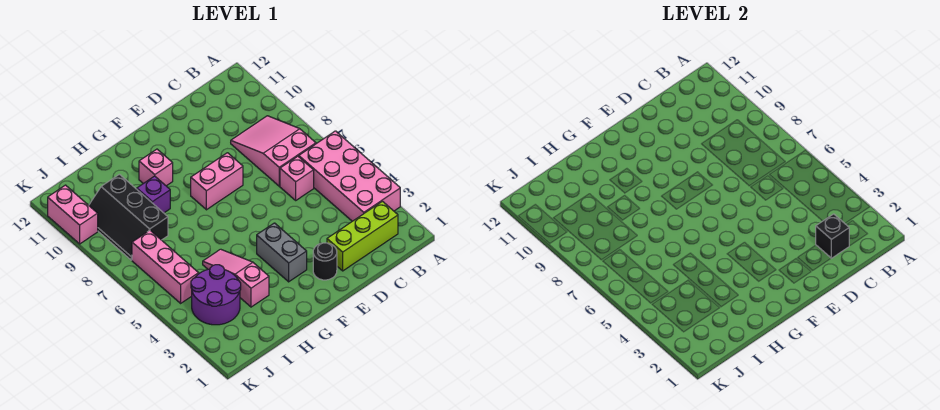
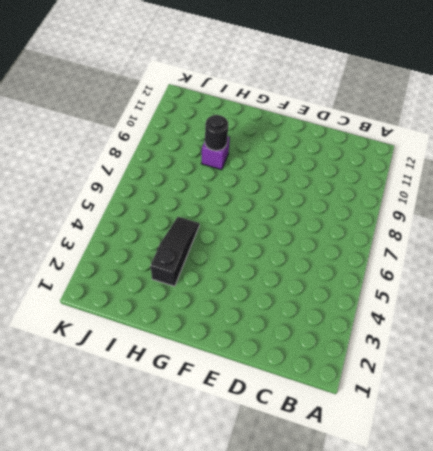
black 1x3 slope [151,217,199,286] -> pink 1x3 slope [203,249,269,307]
black 1x1 round brick [205,115,228,151] -> black 1x1 round brick moved to [313,243,337,280]
none -> pink 2x4 brick [299,131,400,221]
none -> lime 1x3 brick [327,201,398,271]
none -> pink 2x3 slope [231,116,316,186]

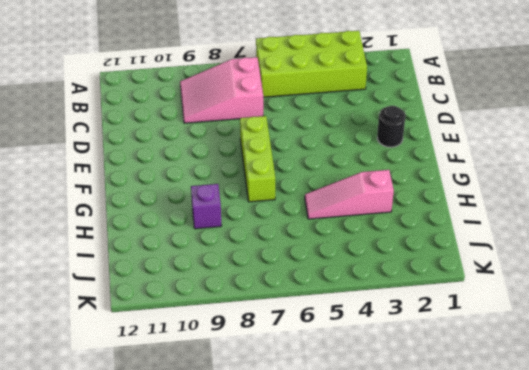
lime 2x4 brick [256,31,367,97] -> pink 2x4 brick [299,131,400,221]
lime 1x3 brick [240,116,275,202] -> lime 1x3 brick moved to [327,201,398,271]
none -> pink 1x1 brick [280,156,314,200]
none -> pink 1x2 brick [191,153,243,210]
none -> grey 1x2 brick [257,223,307,282]

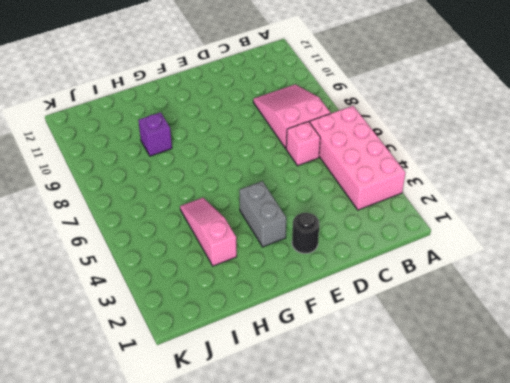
none -> lime 1x3 brick [327,201,398,271]
none -> pink 1x2 brick [191,153,243,210]
none -> pink 1x1 brick [139,149,173,186]

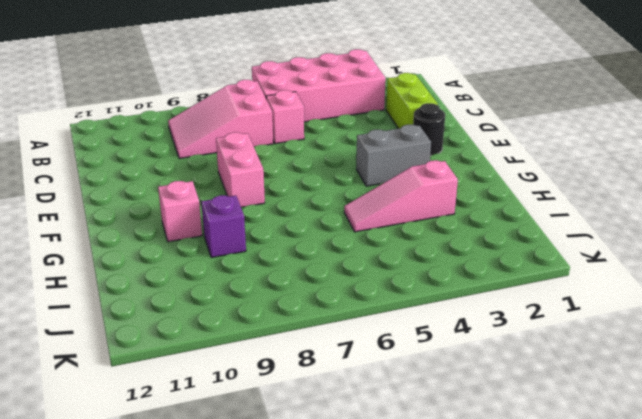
lime 1x2 brick [386,73,438,129] -> lime 1x3 brick [327,201,398,271]
none -> purple 2x2 round brick [191,265,241,325]
none -> black 2x3 slope [89,174,168,260]
none -> pink 1x3 brick [132,230,199,303]

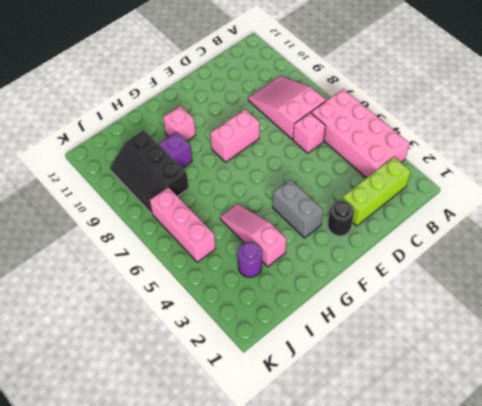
purple 1x1 round brick [238,242,262,277] -> purple 2x2 round brick [191,265,241,325]
none -> pink 1x2 brick [48,185,98,244]
none -> black 1x1 brick [816,214,849,258]

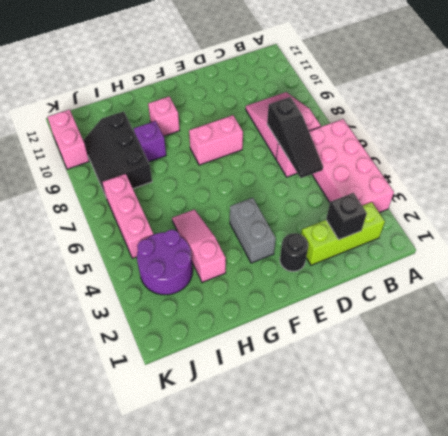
black 1x3 slope [267,97,323,178] -> none

